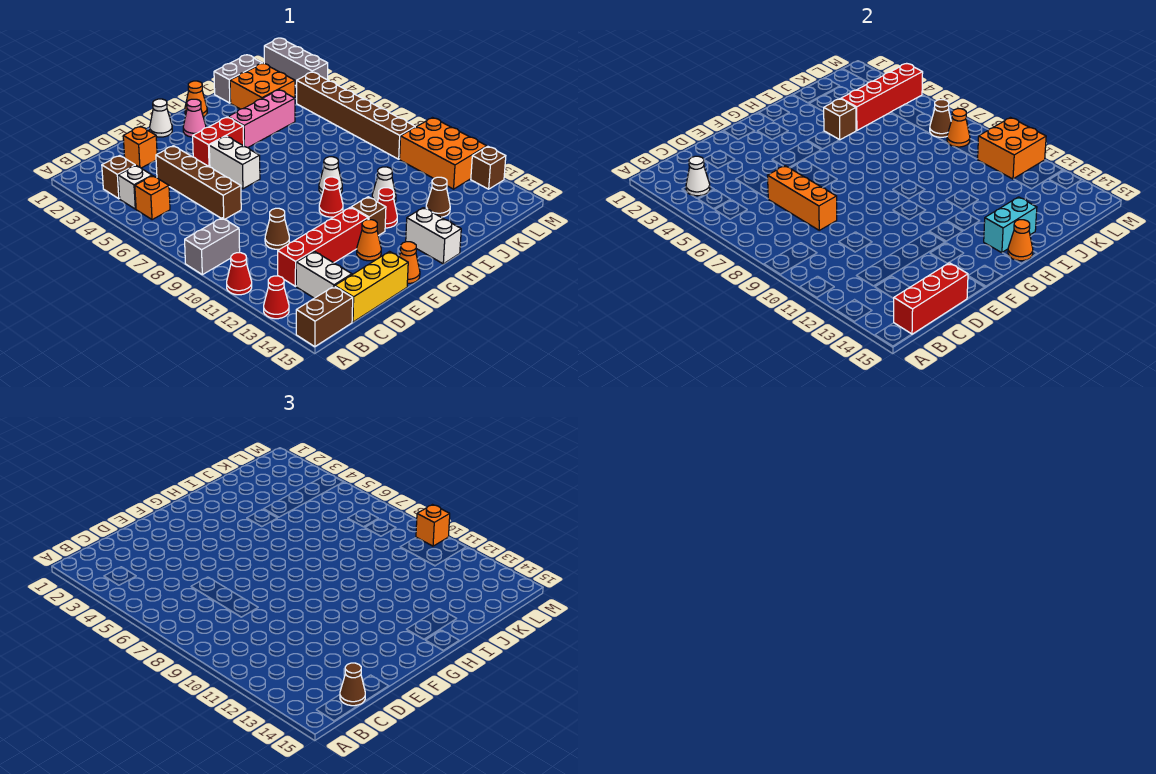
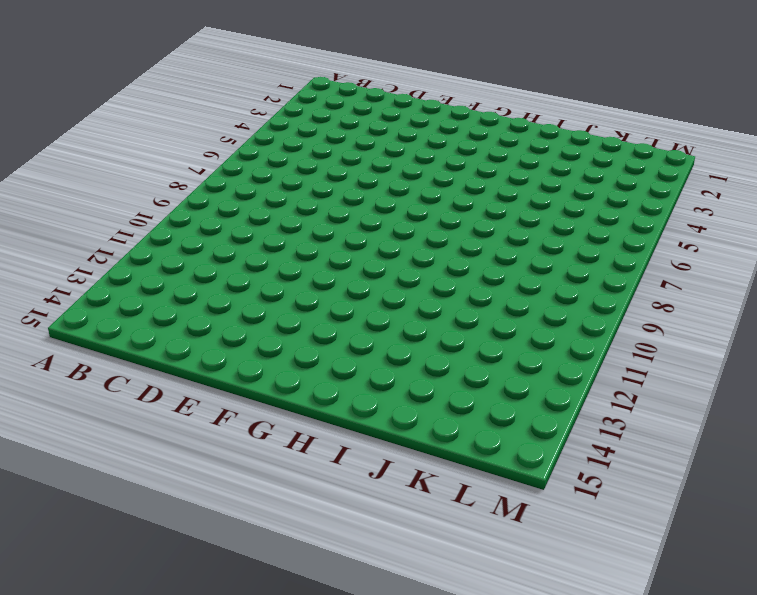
none -> grey 1x2 brick [185,218,240,275]
none -> red 1x1 cone [227,253,252,295]
none -> red 1x1 cone [264,276,289,319]
none -> brown 1x2 brick [296,286,353,347]

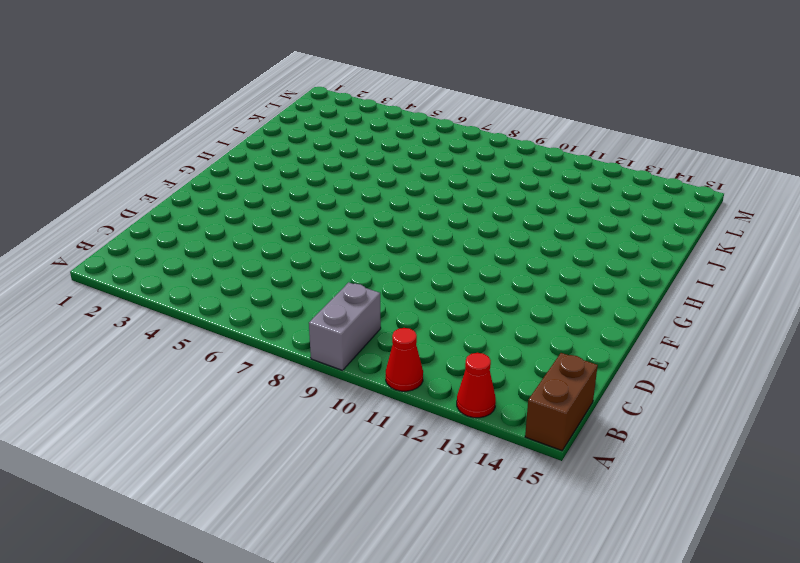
none -> brown 1x1 brick [102,156,135,199]
none -> white 1x1 brick [118,166,152,209]
none -> orange 1x1 brick [135,176,170,220]
none -> red 1x4 brick [278,207,368,286]

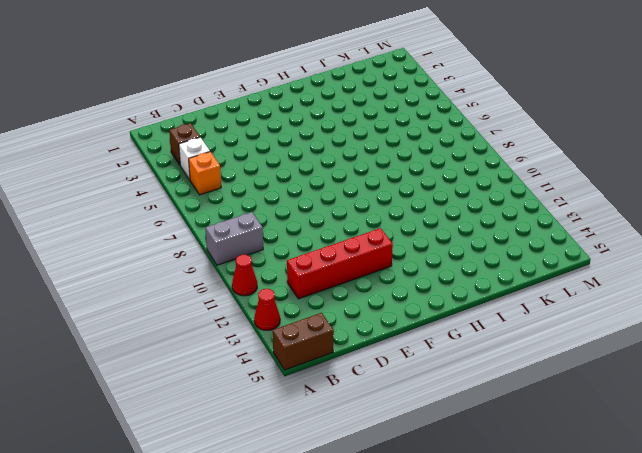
none -> white 1x2 brick [296,251,352,298]
none -> yellow 1x3 brick [335,252,408,322]
none -> orange 1x1 brick [123,126,157,168]
none -> brown 1x4 brick [156,146,241,219]

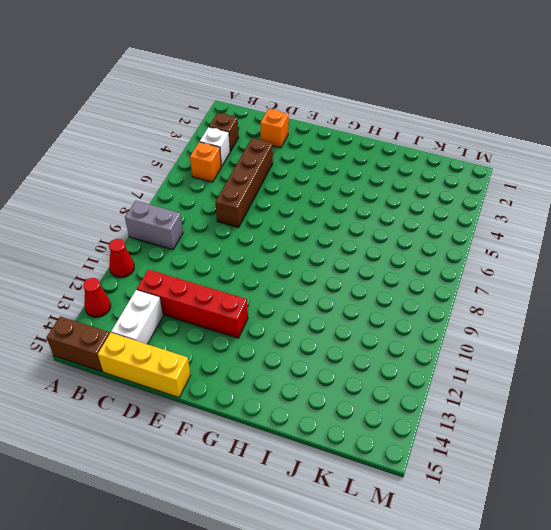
none -> brown 1x1 cone [265,208,289,249]
none -> white 1x1 cone [150,99,172,137]
none -> red 1x2 brick [193,117,244,167]
none -> white 1x2 brick [209,136,260,189]

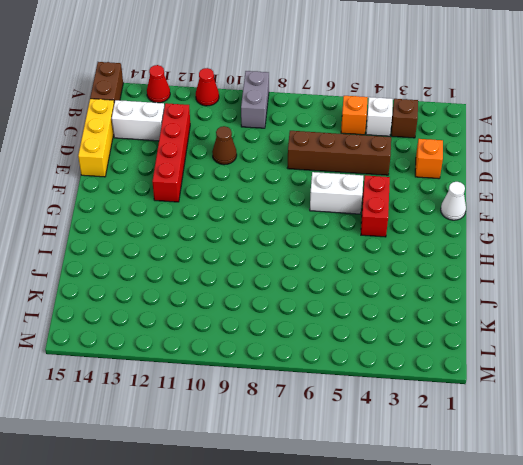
none -> orange 1x1 cone [357,220,381,261]
none -> orange 1x1 cone [399,242,420,283]
none -> pink 1x1 cone [183,99,206,137]
none -> red 1x1 cone [319,177,343,217]

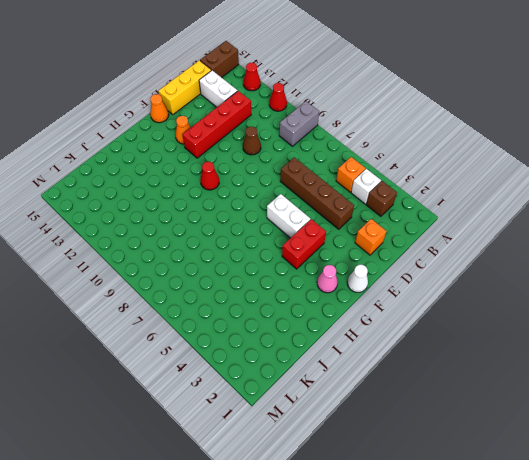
none -> brown 1x1 brick [351,197,386,236]
none -> orange 1x1 cone [185,81,207,117]
none -> pink 1x3 brick [228,90,295,148]
none -> white 1x1 cone [319,157,342,194]

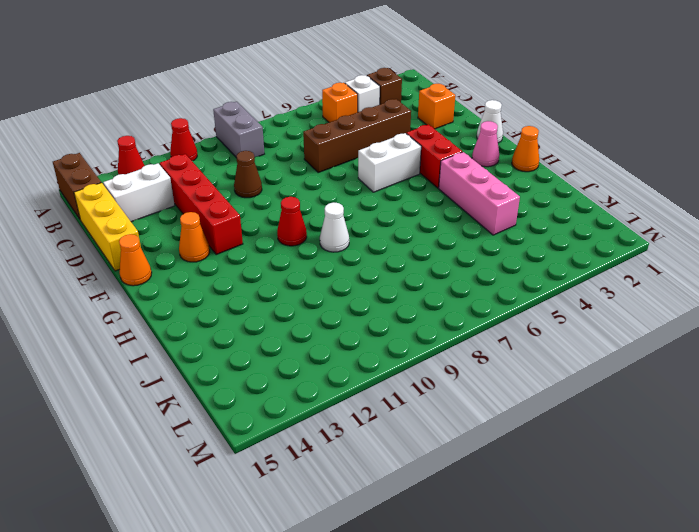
none -> brown 1x1 brick [351,197,386,236]
none -> red 1x1 cone [377,188,397,228]
none -> white 1x2 brick [406,208,461,264]
none -> white 1x1 cone [372,167,396,203]

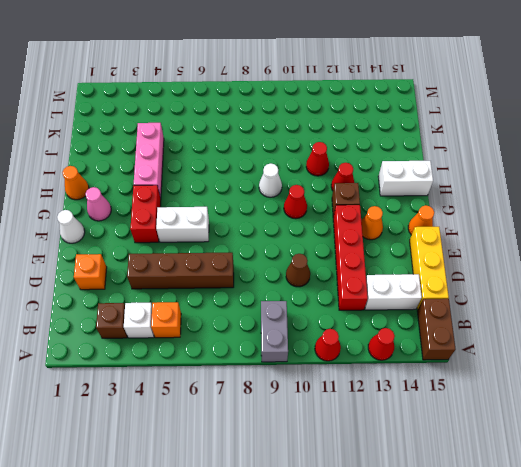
red 1x1 cone [306,142,329,176] -> white 1x1 cone [372,167,396,203]
none -> grey 1x2 brick [214,55,262,103]
none -> orange 2x2 brick [230,63,295,109]
none -> brown 1x1 cone [426,177,450,217]
none -> brown 1x6 brick [297,72,415,159]

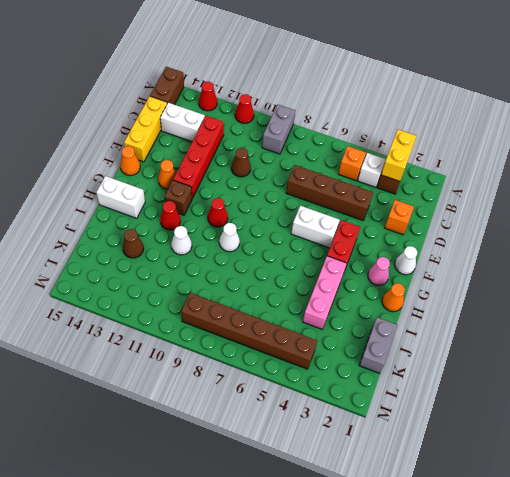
yellow 1x2 brick [381,130,416,181] -> white 1x1 cone [686,156,710,196]
none -> orange 2x2 brick [230,63,295,109]
none -> orange 2x3 brick [400,118,487,189]
none -> grey 1x3 brick [264,38,328,86]
none -> brown 1x1 brick [471,146,506,189]

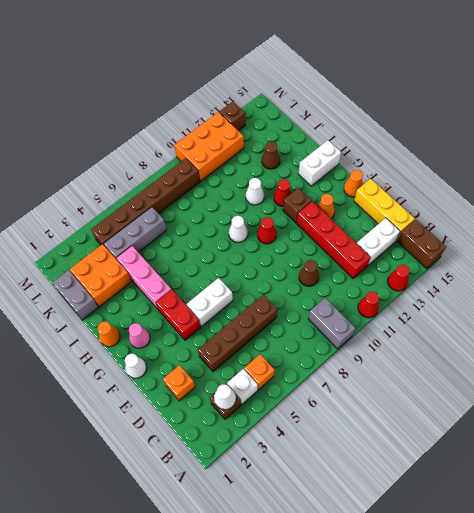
grey 1x3 brick [104,207,167,260] -> grey 1x3 brick moved to [264,38,328,86]
none -> red 1x3 brick [893,263,968,334]
none -> orange 1x3 brick [768,166,837,230]
none -> cyan 1x2 brick [984,197,1037,253]
none -> orange 1x1 cone [1008,220,1033,261]

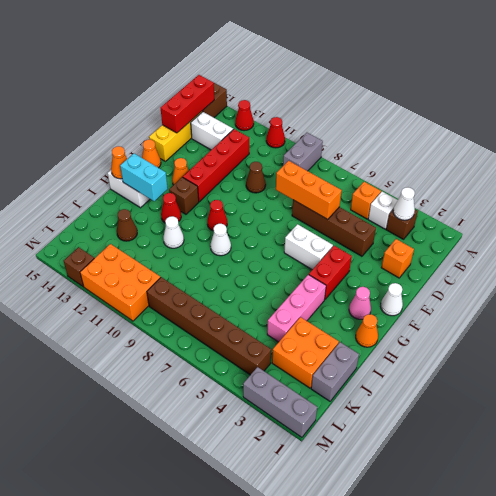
cyan 1x2 brick [120,154,168,201] -> cyan 1x2 brick turned to [984,197,1037,253]
none -> brown 1x1 brick [824,99,856,140]
none -> red 1x4 brick [841,64,923,131]
none -> brown 1x1 cone [930,100,951,137]
none -> orange 1x1 cone [947,109,970,147]

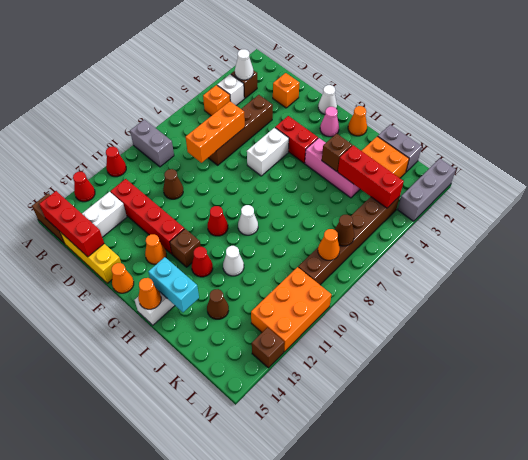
red 1x3 brick [338,145,404,208] -> red 1x4 brick [841,64,923,131]
none -> orange 2x2 brick [978,118,1046,179]
none -> brown 1x1 cone [340,663,365,706]
none -> orange 1x1 brick [416,505,450,546]

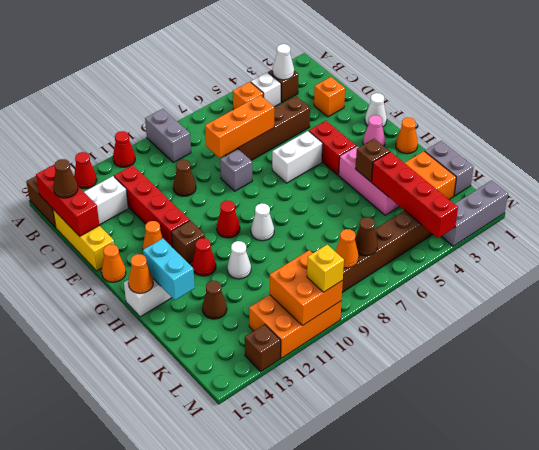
grey 1x1 brick [220,149,252,191] -> none
yellow 1x1 brick [307,245,344,292] -> orange 1x1 brick [416,505,450,546]

